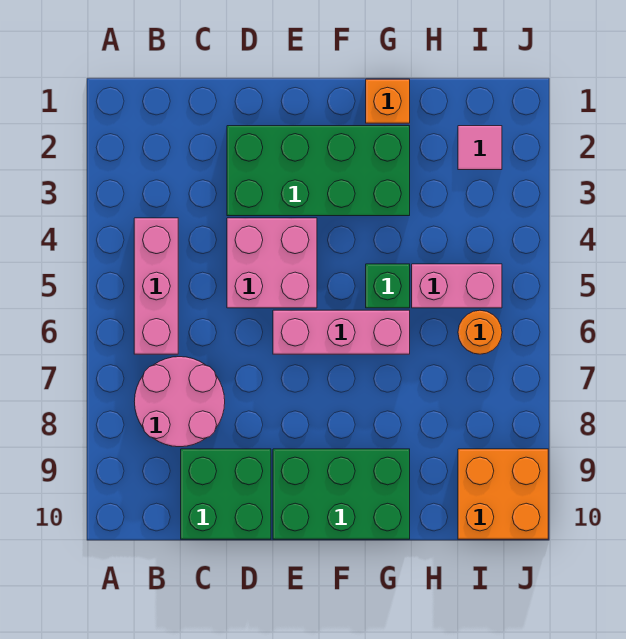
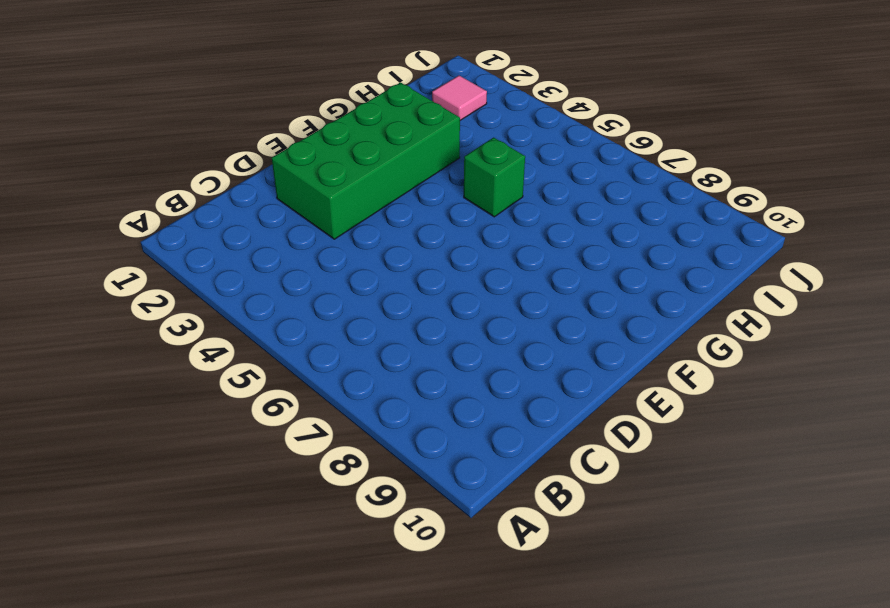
none -> pink 1x3 brick [134,218,178,354]
none -> pink 2x2 round brick [134,357,225,447]
none -> green 2x2 brick [181,449,271,539]

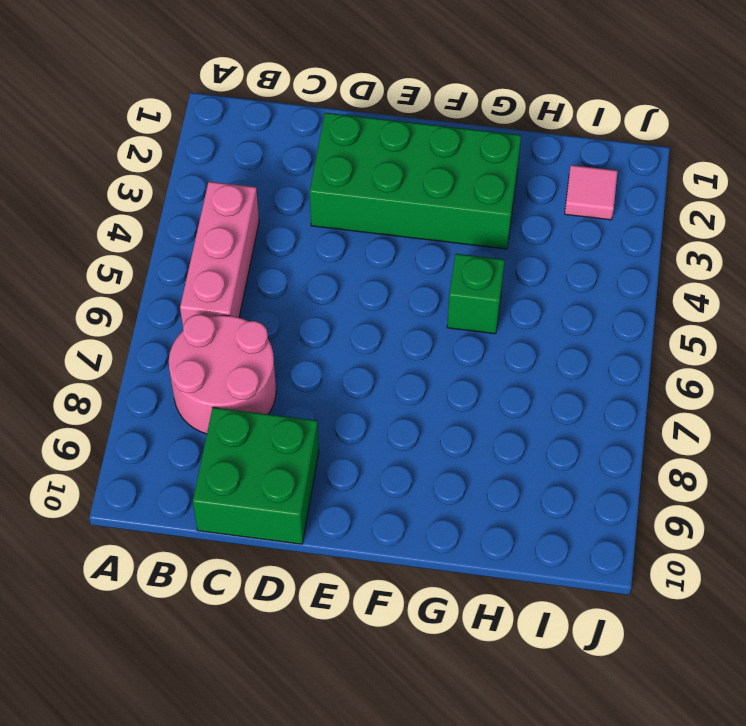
none -> pink 2x2 brick [227,218,317,308]
none -> pink 1x3 brick [273,310,410,354]
none -> green 2x3 brick [273,449,410,539]

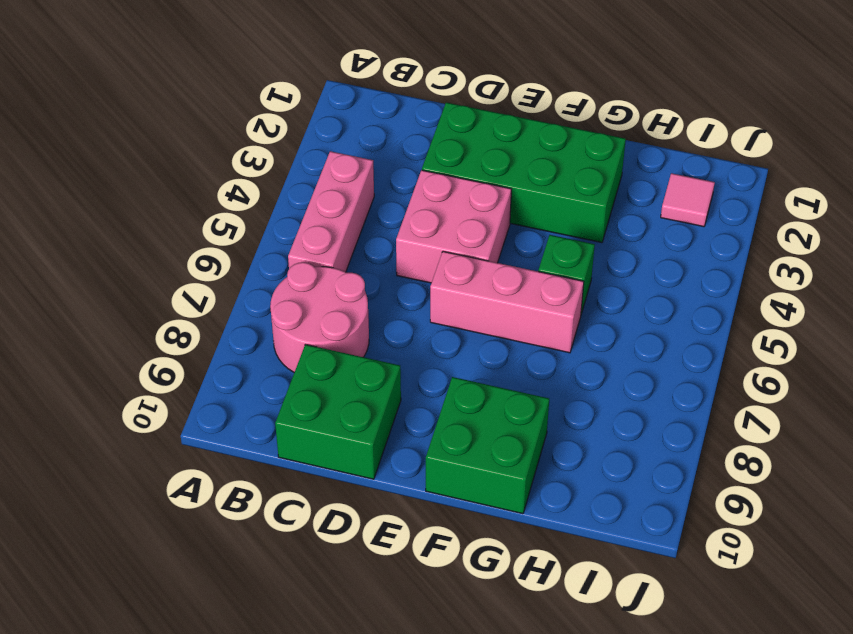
green 2x2 brick [426,377,549,514] -> green 2x3 brick [273,449,410,539]
none -> orange 1x1 brick [366,79,410,123]
none -> pink 1x2 brick [412,264,502,308]
none -> orange 1x1 round brick [458,310,502,354]

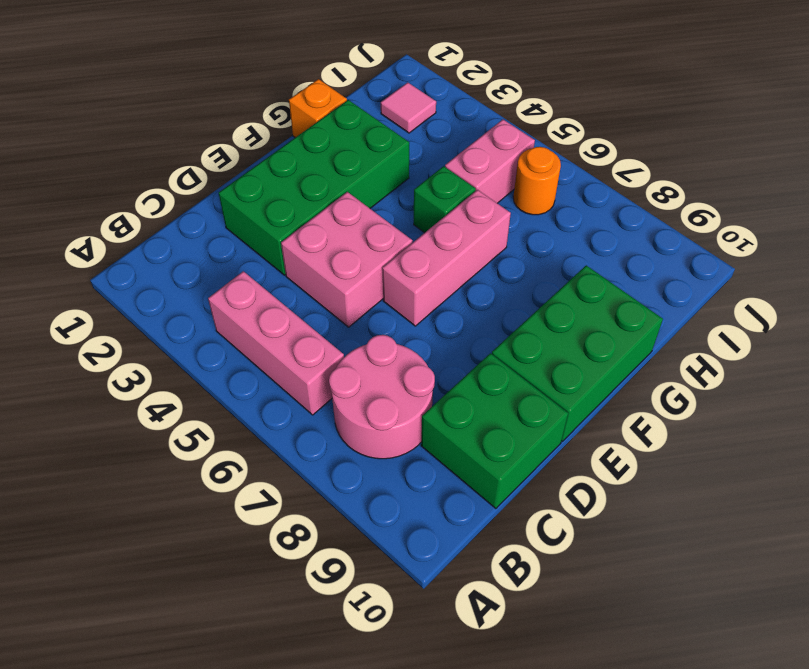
none -> orange 2x2 brick [458,449,548,539]

